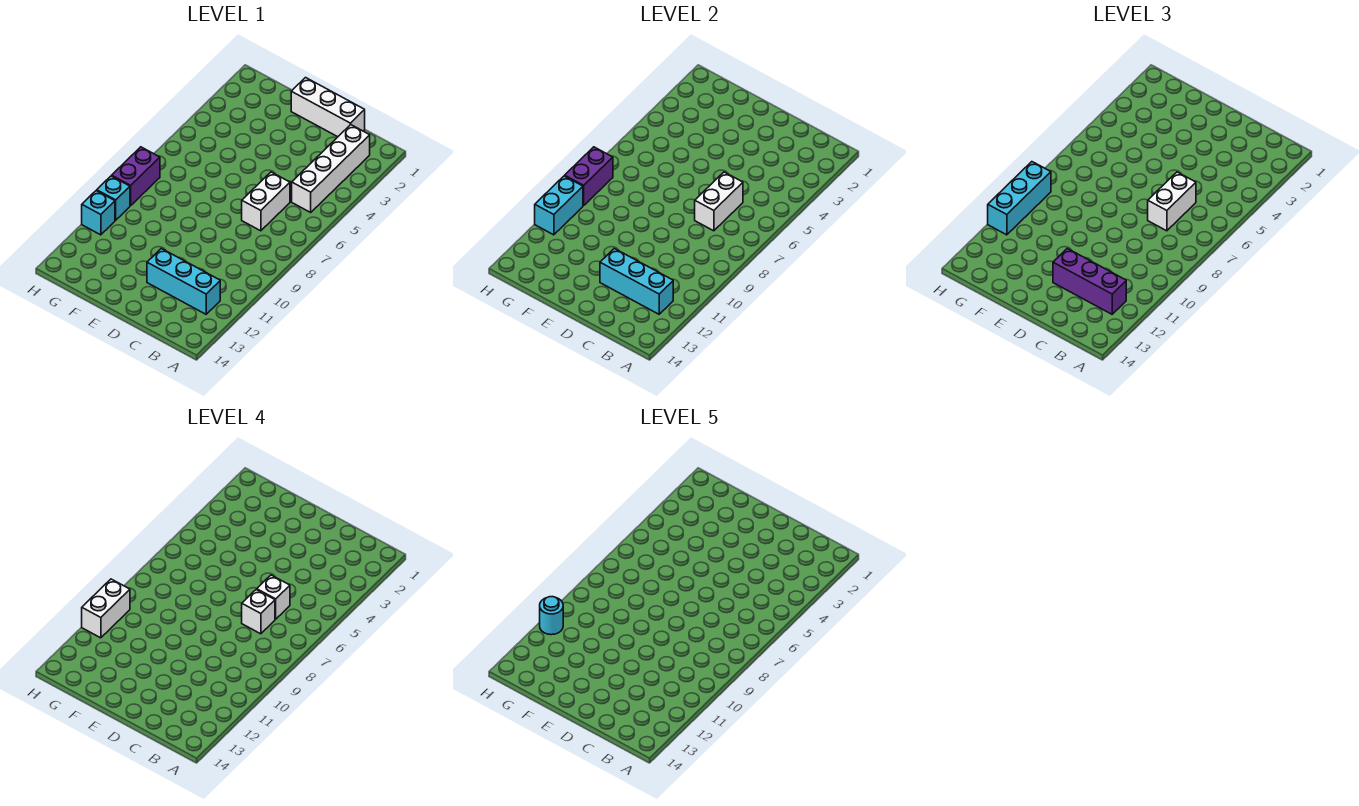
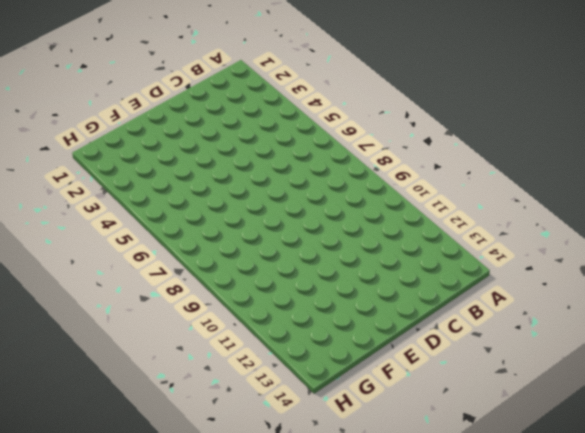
none -> white 1x4 brick [292,125,370,212]
none -> cyan 1x3 brick [147,248,220,314]
none -> white 1x3 brick [291,78,365,137]

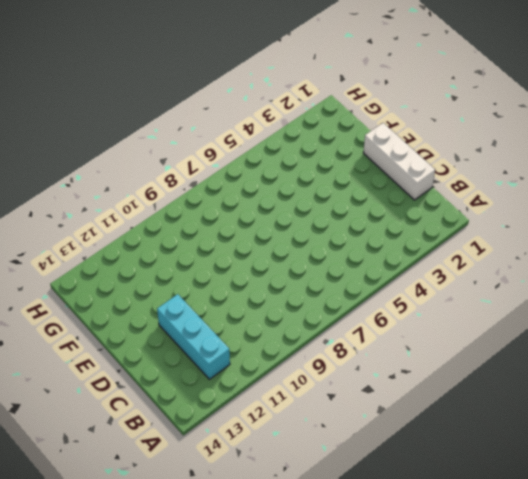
none -> white 1x4 brick [292,125,370,212]
none -> white 1x2 brick [242,172,290,231]
none -> purple 1x2 brick [112,147,160,206]

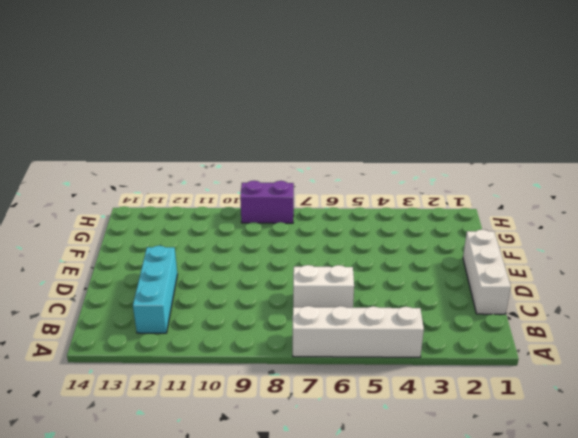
white 1x4 brick [293,306,424,357] -> white 1x4 brick moved to [292,125,370,212]
none -> cyan 1x1 brick [97,176,130,220]
none -> cyan 1x1 brick [82,191,115,235]
none -> cyan 1x3 brick [600,248,673,314]

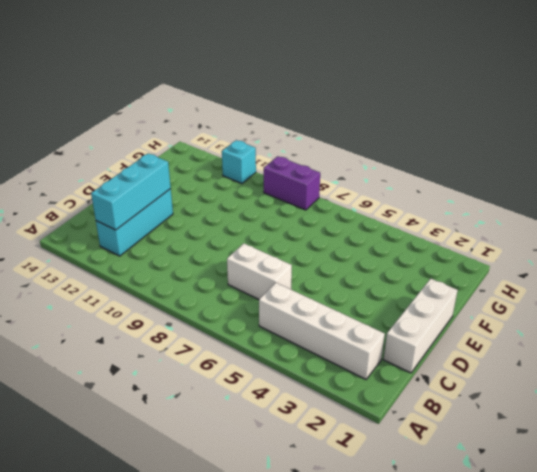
none -> cyan 1x1 brick [97,176,130,220]
none -> white 1x2 brick [695,172,743,231]
none -> purple 1x2 brick [565,147,613,206]

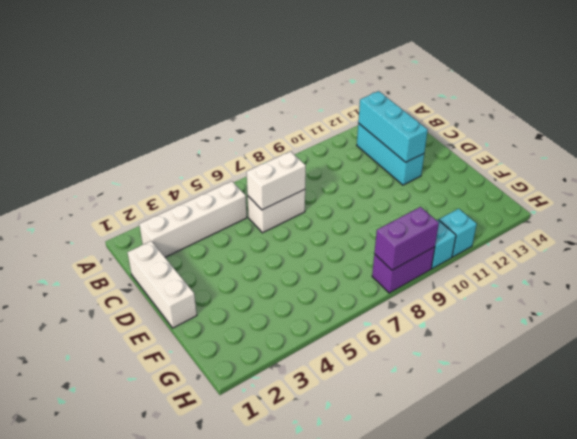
none -> cyan 1x2 brick [535,176,583,235]
none -> purple 1x3 brick [1053,248,1126,314]
none -> white 1x2 brick [1148,172,1196,231]

